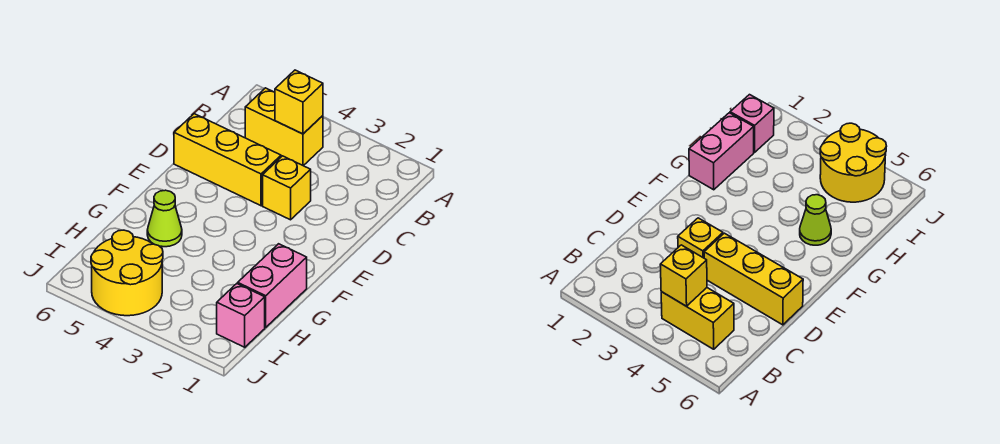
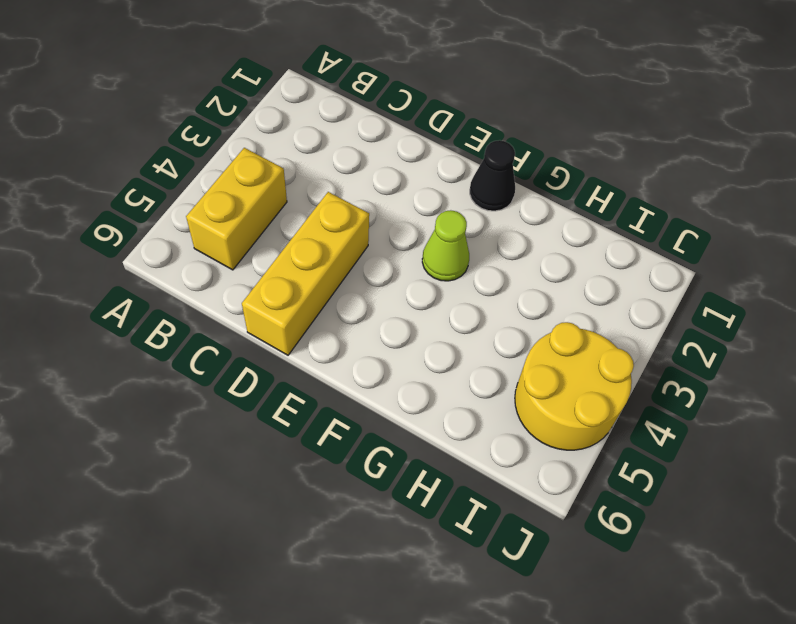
black 1x1 cone [470,140,515,211] -> none
lime 1x1 cone [422,210,469,281] -> lime 1x1 cone moved to [147,190,182,247]
none -> yellow 1x1 brick [263,156,311,220]
none -> pink 1x2 brick [238,244,307,327]

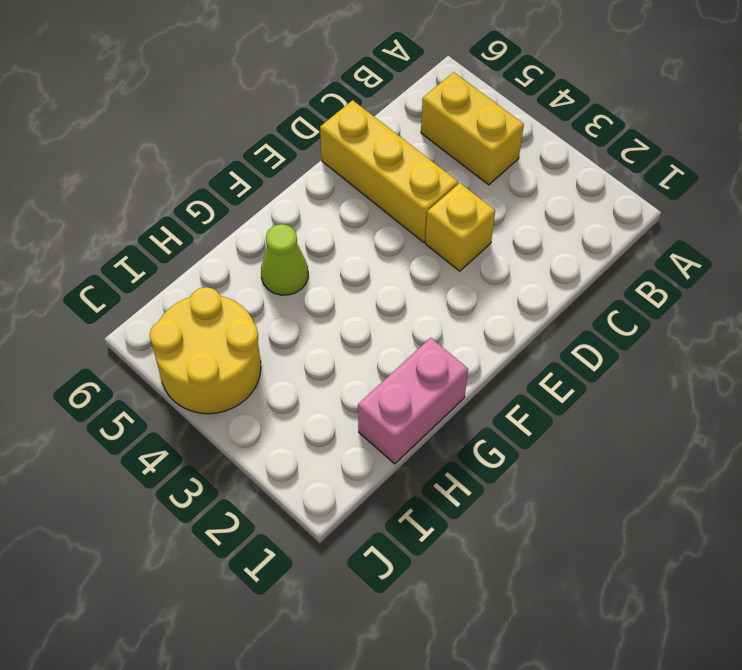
none -> pink 1x1 brick [217,284,265,347]
none -> yellow 1x1 brick [275,70,323,134]

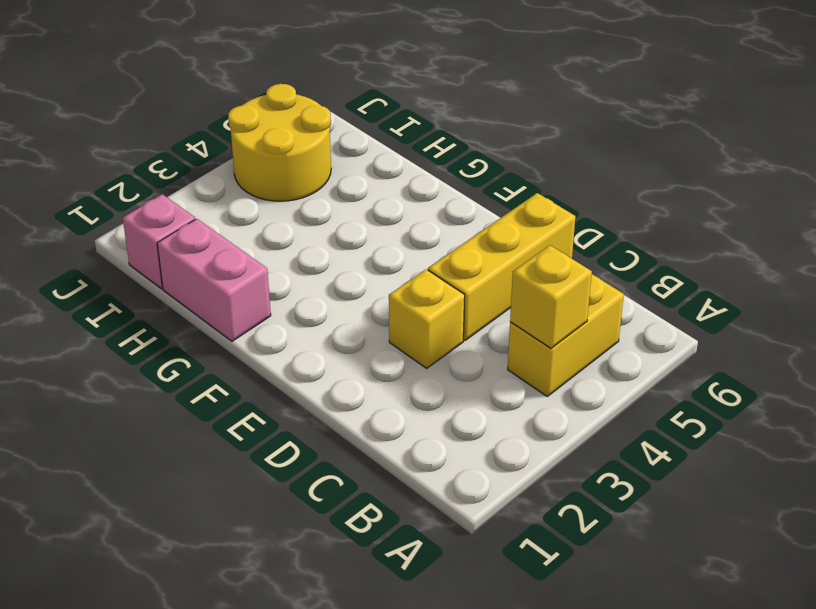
none -> lime 1x1 cone [147,190,182,247]

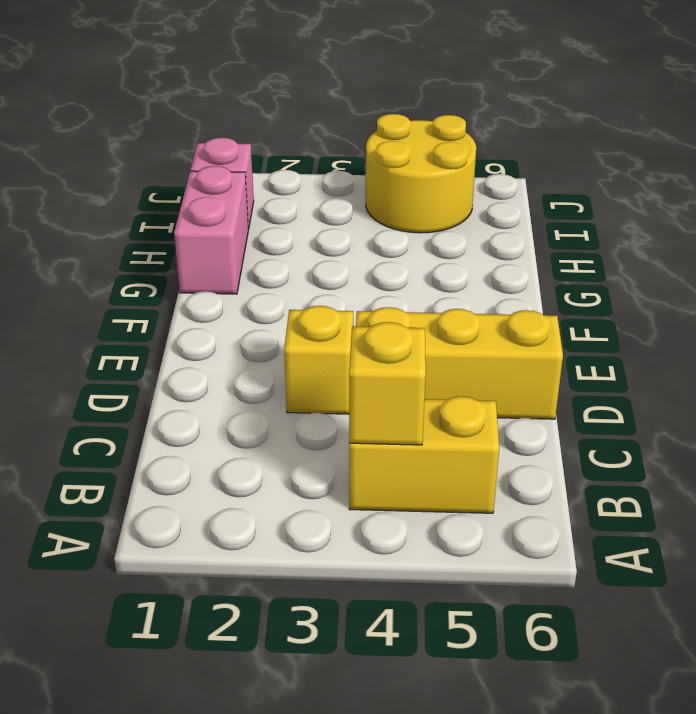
none -> lime 1x1 cone [147,190,182,247]

